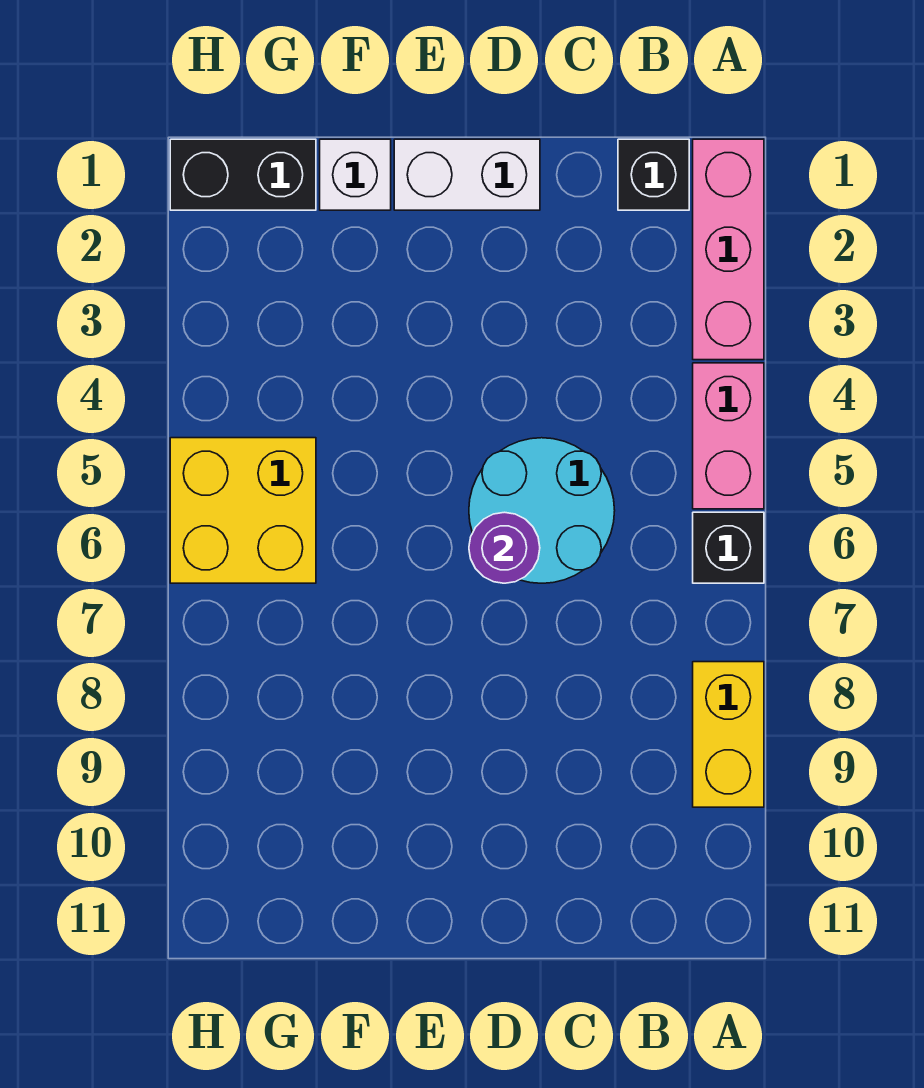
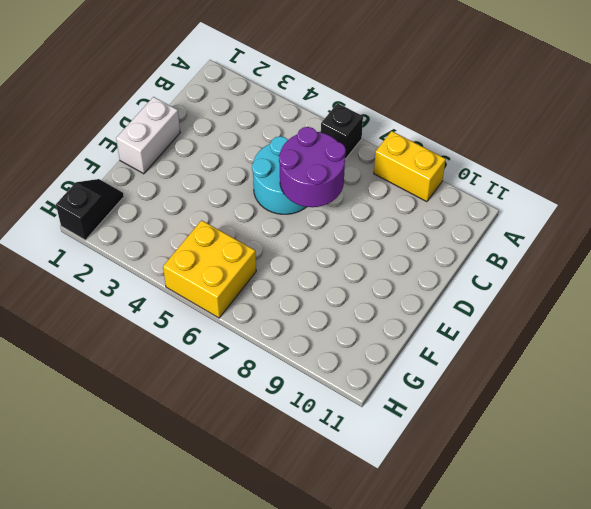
purple 2x2 round brick [279,127,346,207] -> purple 1x1 round brick [469,512,540,583]
black 1x2 slope [56,179,124,240] -> black 1x2 brick [170,139,316,210]
none -> pink 1x3 brick [693,139,764,360]
none -> pink 1x2 brick [693,363,764,509]

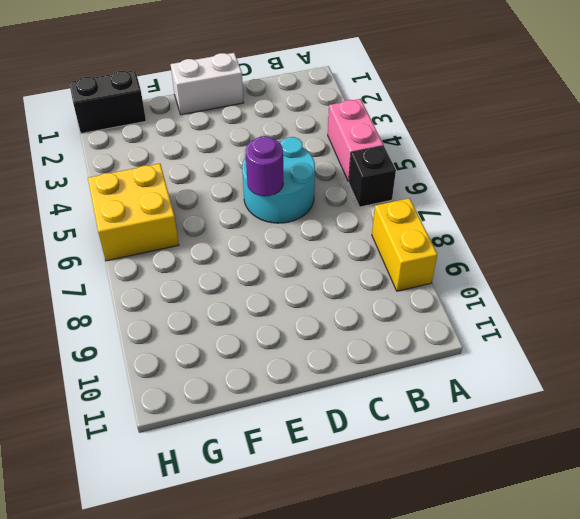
none -> pink 1x3 brick [693,139,764,360]
none -> black 1x1 brick [618,139,689,210]

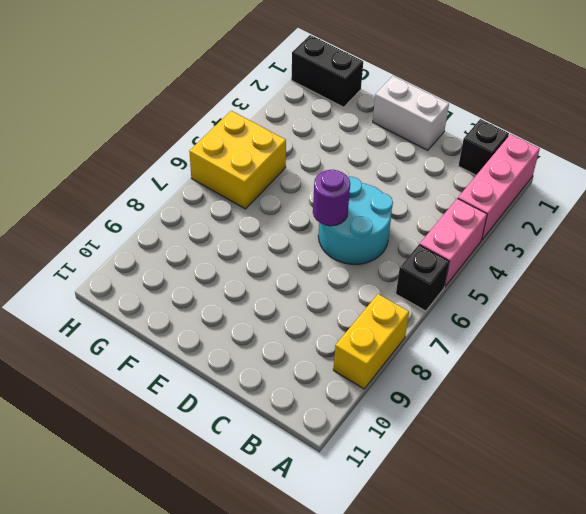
none -> white 1x1 brick [320,139,391,210]

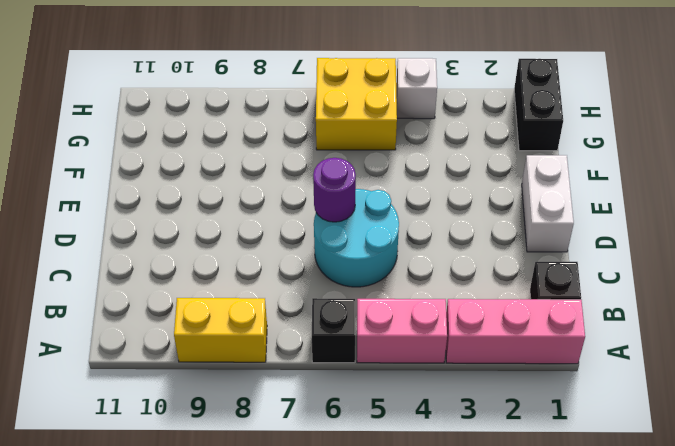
white 1x1 brick [396,58,437,119] -> white 1x1 brick moved to [320,139,391,210]

